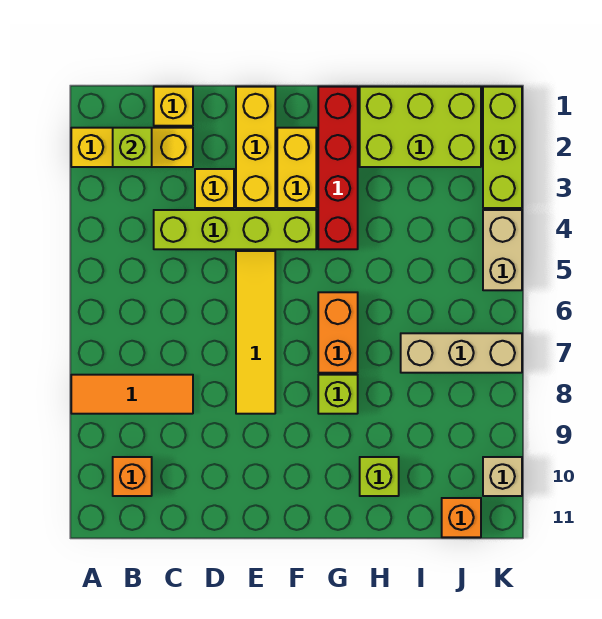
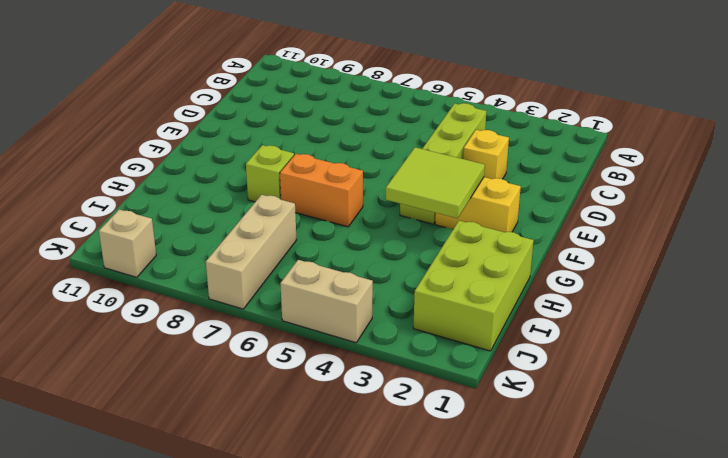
lime 2x2 tile [386,147,485,218] -> none
none -> yellow 1x3 brick [71,128,193,167]
none -> orange 1x3 tile [71,375,193,414]
none -> orange 1x1 brick [113,457,152,496]

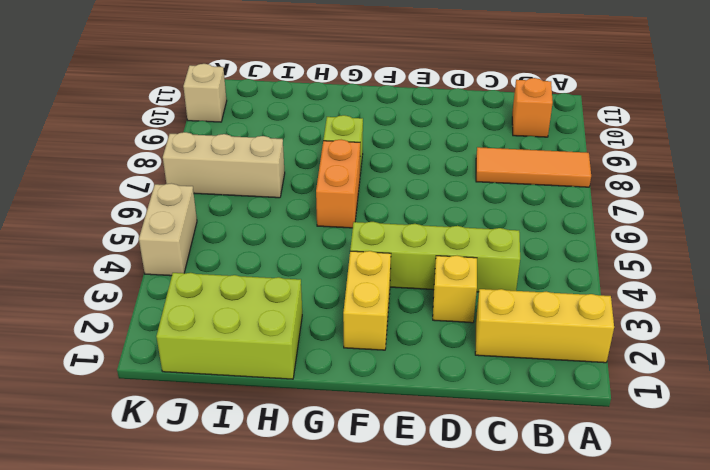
none -> yellow 1x1 brick [154,87,193,126]
none -> yellow 1x3 brick [236,87,275,208]
none -> yellow 1x4 tile [236,251,275,414]

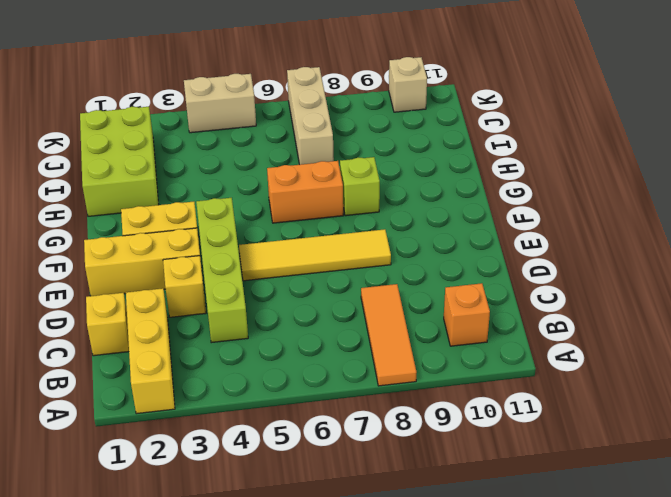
none -> red 1x4 brick [318,87,358,249]
none -> lime 1x1 brick [360,457,399,496]
none -> orange 1x1 brick [442,498,481,537]

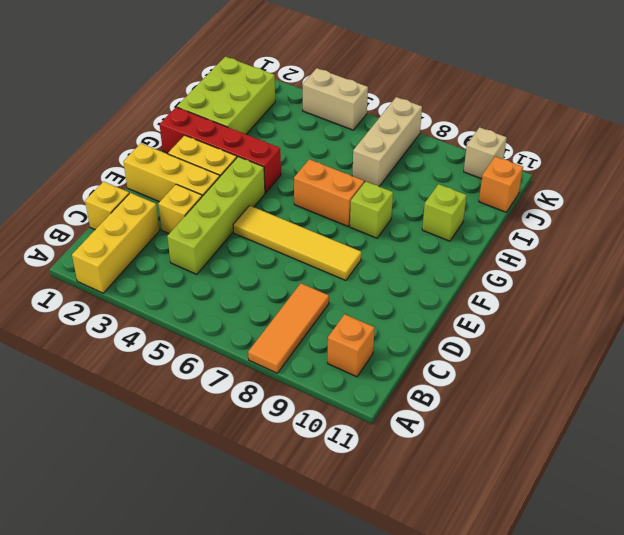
none -> lime 1x3 brick [483,87,522,208]
none -> lime 1x1 brick [113,128,152,167]

